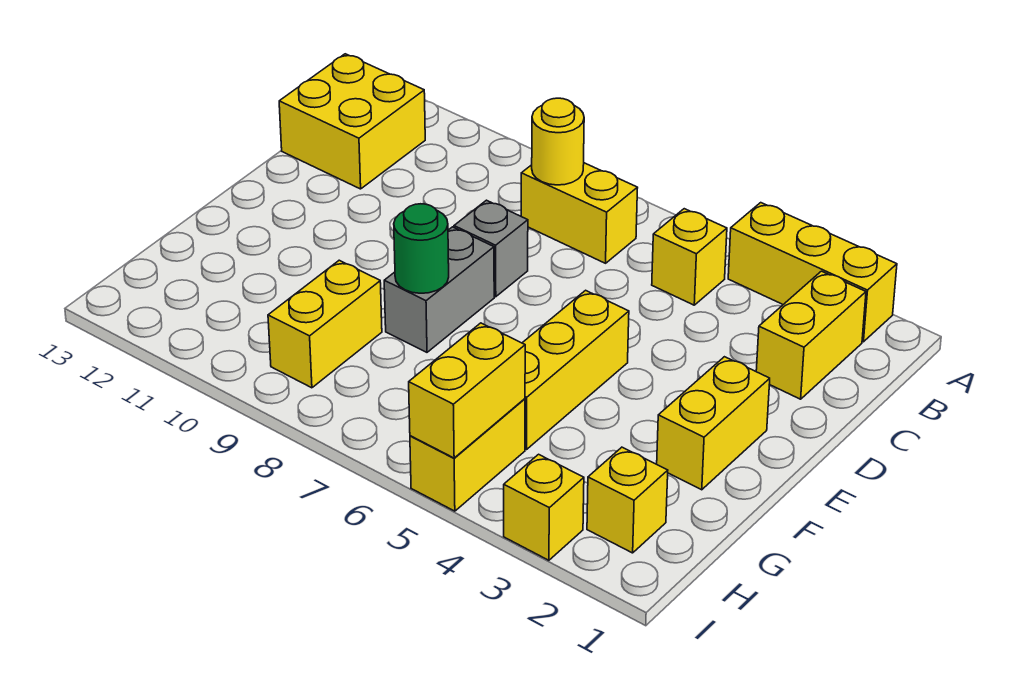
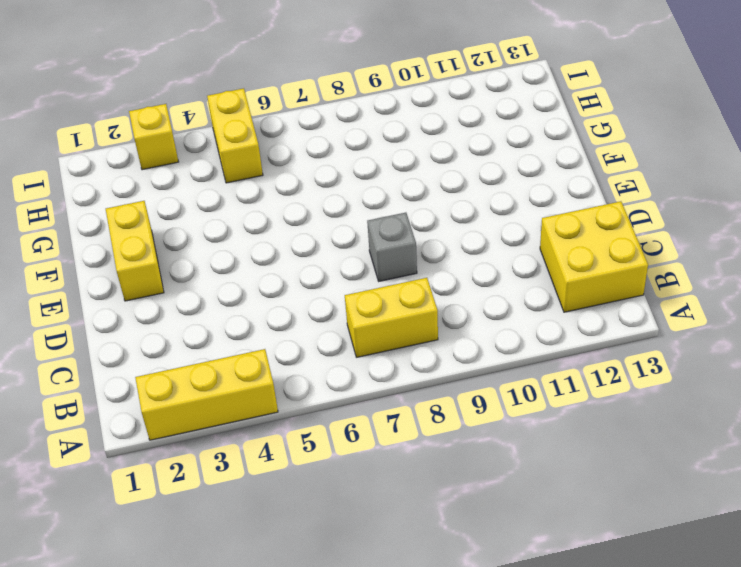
none -> yellow 1x2 brick [756,271,866,399]
none -> yellow 1x1 brick [652,209,727,305]
none -> yellow 1x3 brick [523,290,629,449]

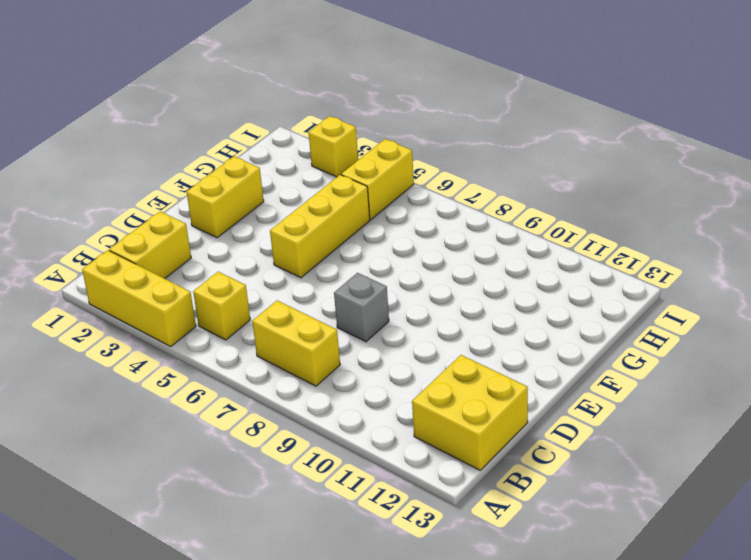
none -> grey 1x2 brick [384,227,494,352]
none -> yellow 1x2 brick [268,260,382,388]
none -> yellow 1x1 brick [587,447,668,553]

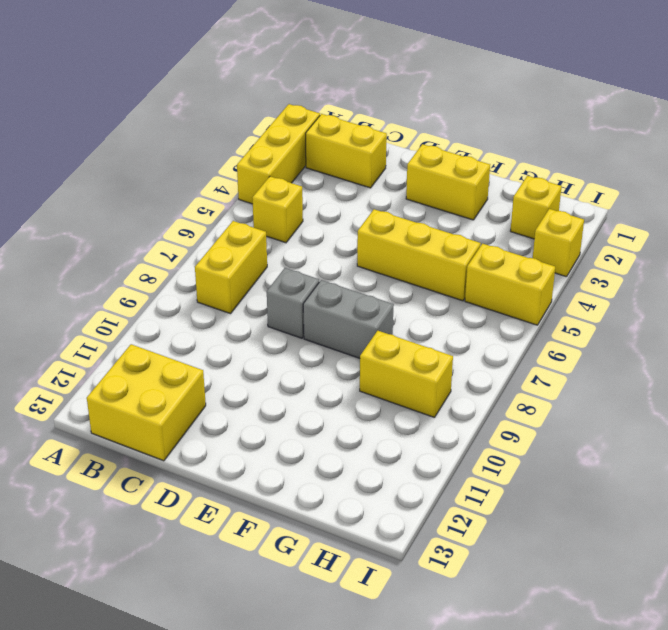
none -> yellow 1x1 round brick [532,98,584,185]
none -> green 1x1 round brick [394,204,449,293]
none -> yellow 1x2 brick [409,323,525,458]

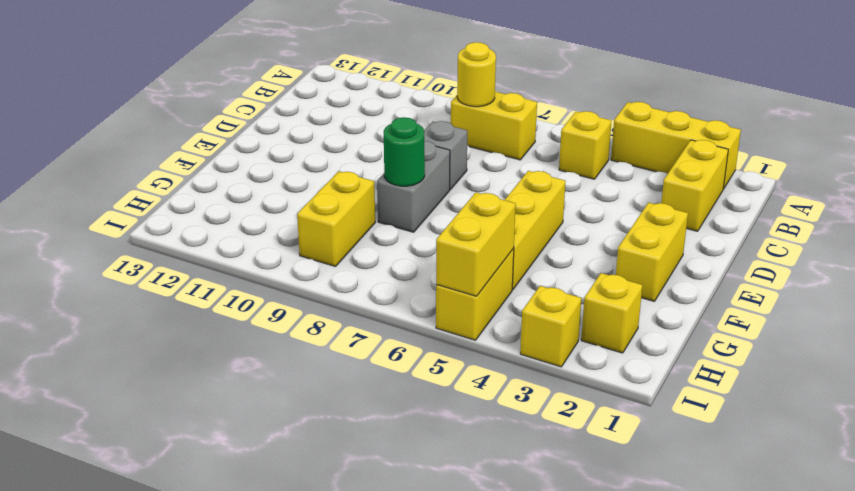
none -> yellow 2x2 brick [279,54,425,189]

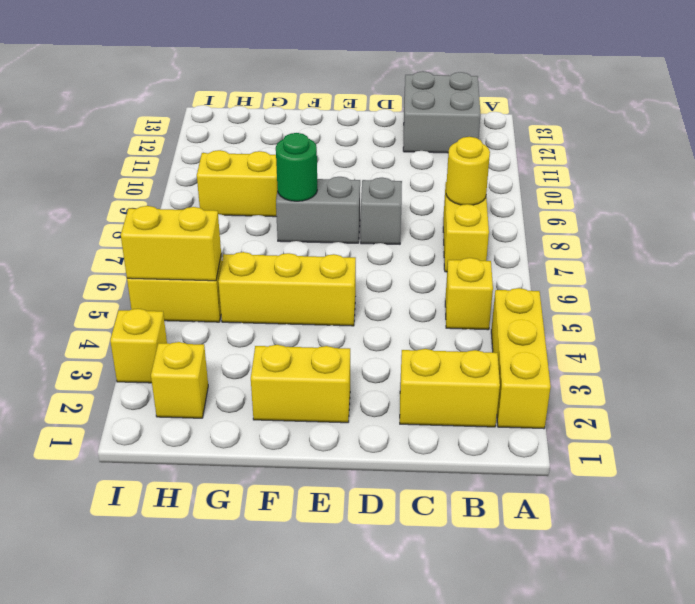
grey 2x2 brick [403,71,481,153] -> yellow 2x2 brick [279,54,425,189]

